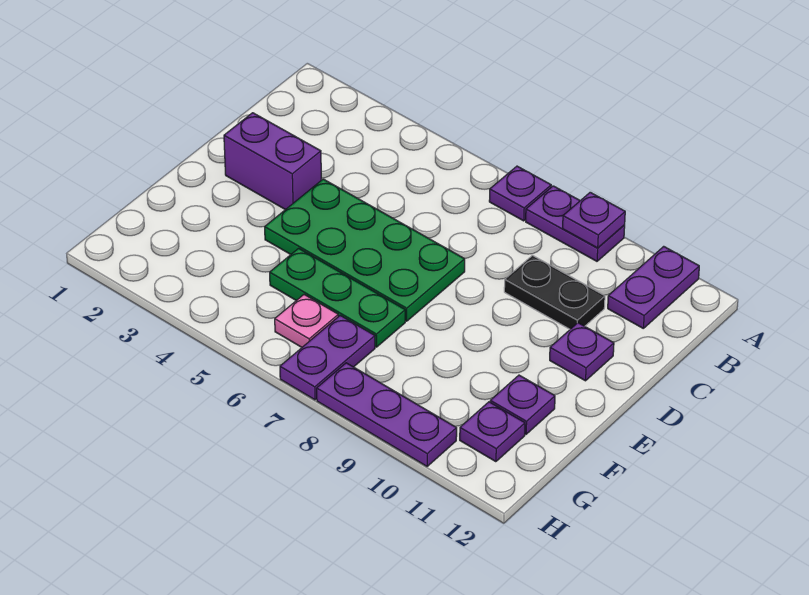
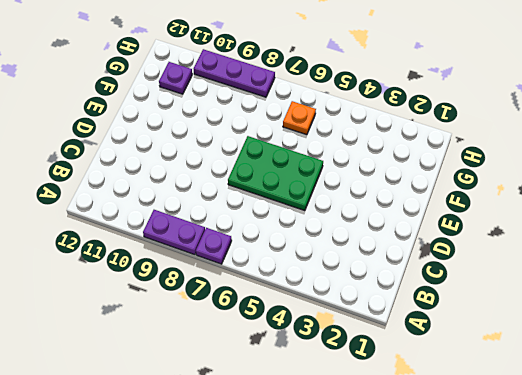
green 2x3 plate [228,136,323,210] -> green 2x4 plate [265,179,465,321]
orange 1x1 plate [283,101,316,135] -> pink 1x1 plate [275,295,338,347]
none -> purple 1x2 plate [608,246,699,328]
none -> black 1x2 plate [504,255,605,329]
none -> purple 1x2 brick [224,113,321,210]

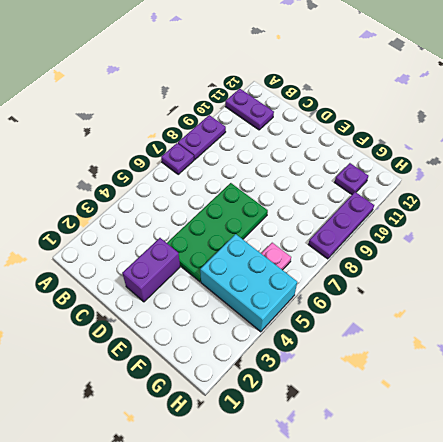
cyan 2x3 brick [200,234,297,332] -> green 1x3 plate [270,248,405,347]
none -> black 1x2 plate [504,255,605,329]
none -> purple 1x1 plate [550,323,614,381]
none -> purple 1x1 plate [490,375,555,434]

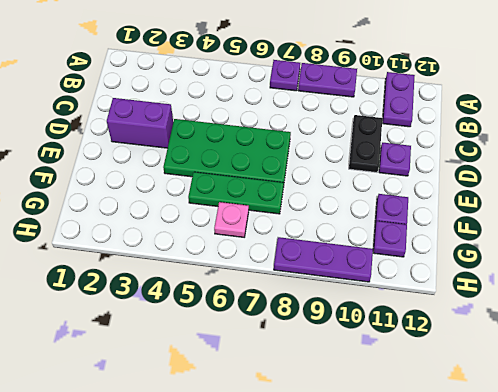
black 1x2 plate [349,115,382,172] -> black 1x2 plate turned to [504,255,605,329]
none -> purple 1x2 plate [280,315,375,400]
none -> purple 1x1 plate [563,192,625,248]

